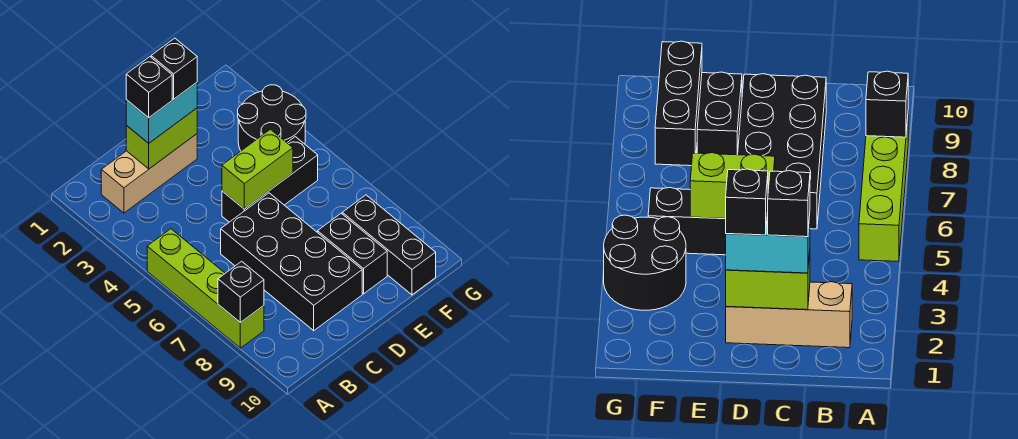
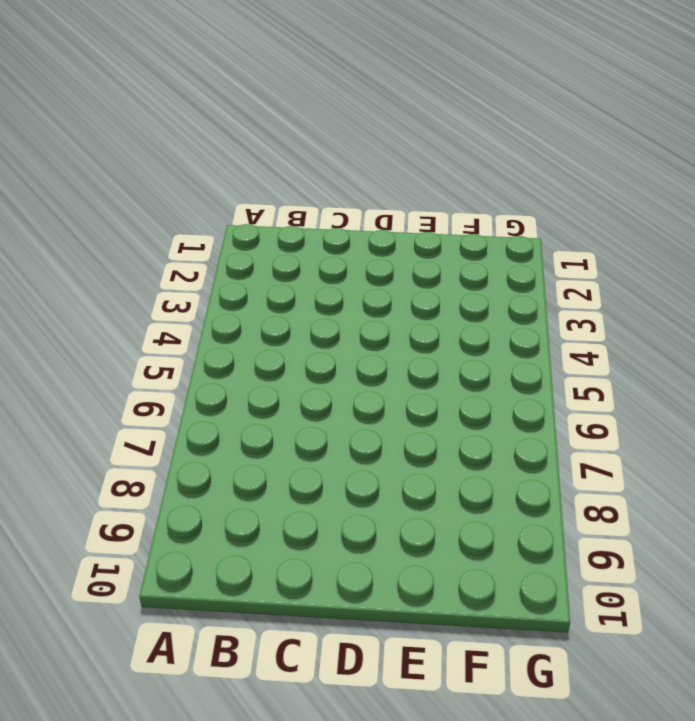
none -> lime 1x4 brick [147,229,264,348]
none -> tan 1x3 brick [101,134,197,213]
none -> black 2x4 brick [221,193,362,331]

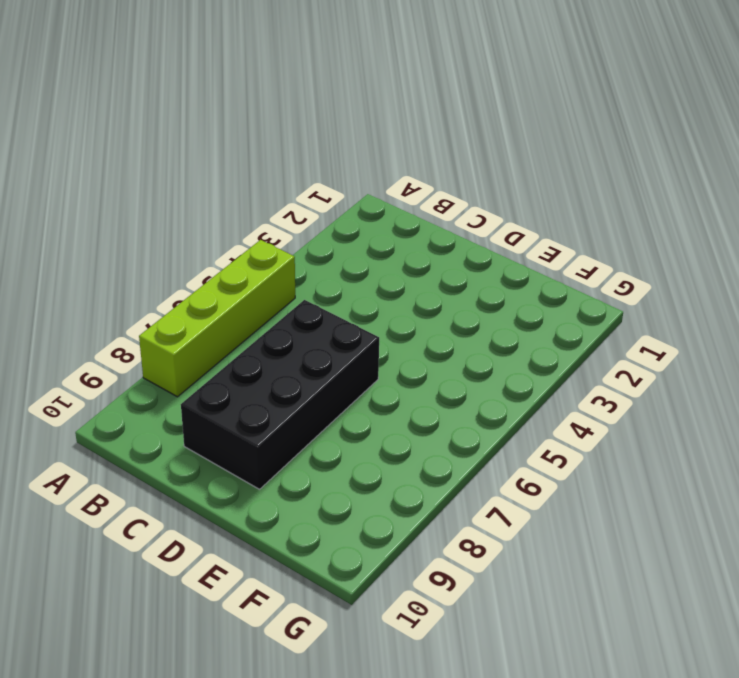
none -> tan 1x3 brick [101,134,197,213]
none -> black 1x3 brick [222,137,318,222]
none -> black 1x2 brick [318,213,387,294]

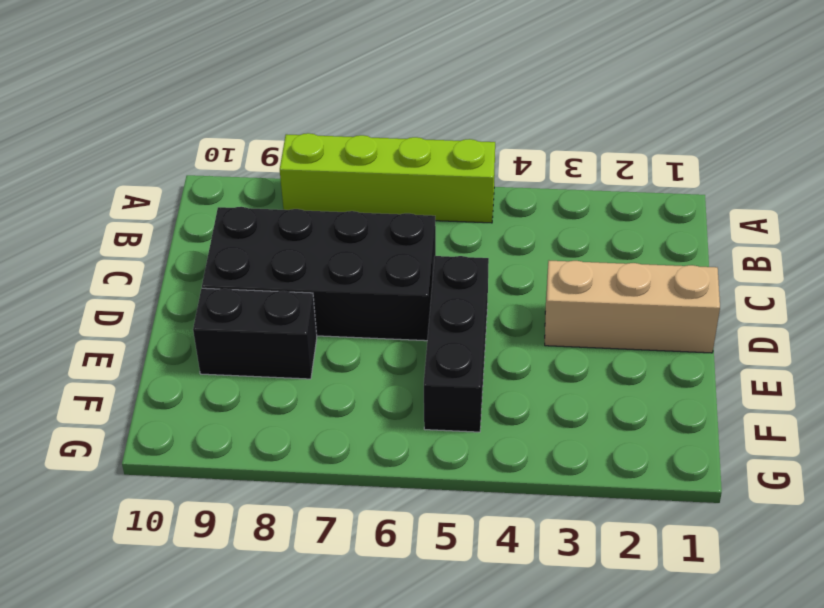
tan 1x3 brick [545,261,720,353] -> tan 1x3 brick turned to [101,134,197,213]
none -> black 2x2 round brick [238,85,306,151]
none -> black 1x3 brick [342,195,436,295]
none -> black 1x1 brick [218,261,264,323]

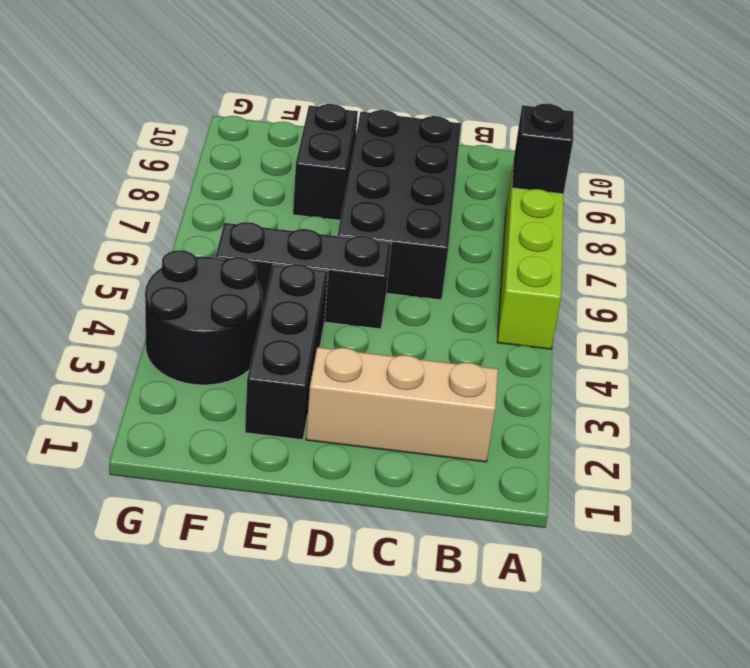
black 1x3 brick [245,264,328,440] -> black 1x3 brick moved to [342,195,436,295]
none -> lime 1x2 brick [126,108,197,169]
none -> lime 1x2 brick [222,129,293,209]
none -> cyan 1x2 brick [126,83,197,143]

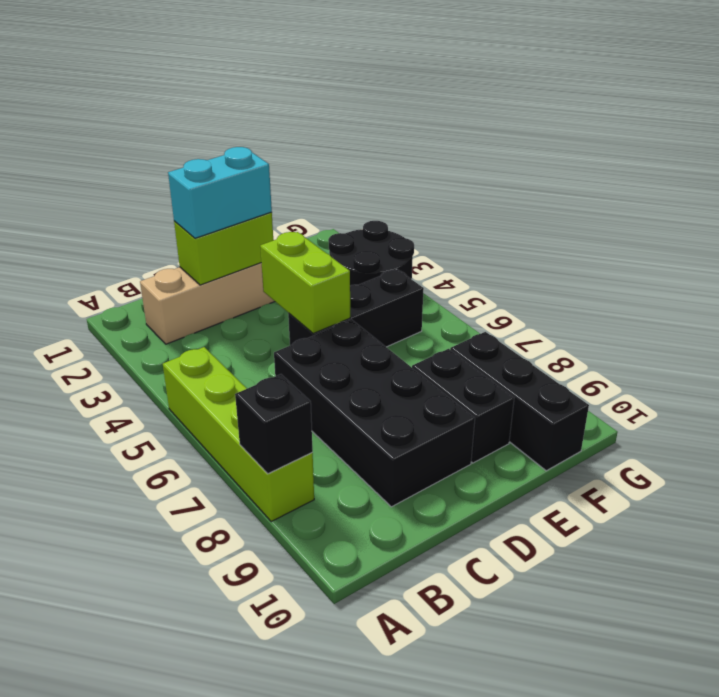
lime 1x2 brick [260,232,350,333] -> lime 1x2 brick turned to [222,129,293,209]
none -> black 1x1 brick [126,57,172,118]
none -> black 1x1 brick [151,38,197,99]

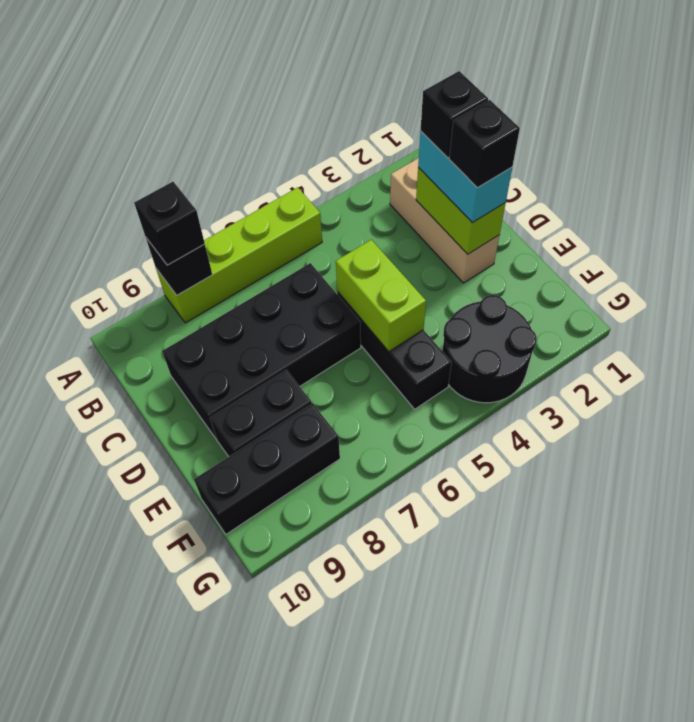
black 1x1 brick [134,182,205,265] -> none

